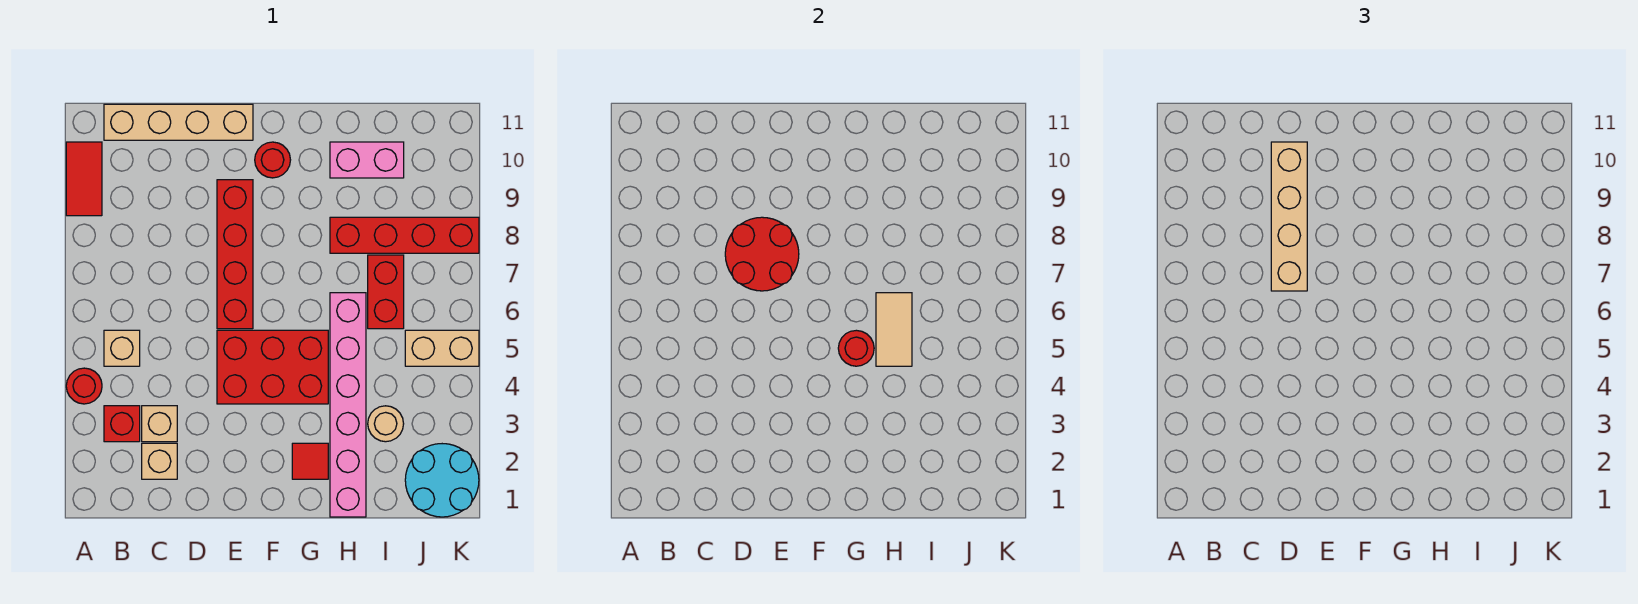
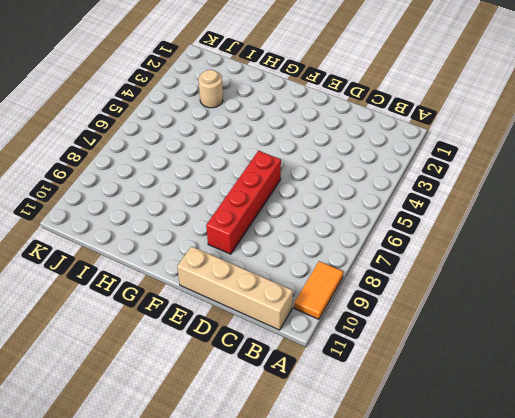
orange 1x2 tile [294,261,343,319] -> red 1x2 tile [66,142,102,216]
none -> red 1x1 round brick [66,368,102,404]
none -> red 1x1 brick [104,406,140,442]
none -> tan 1x1 brick [104,330,140,366]

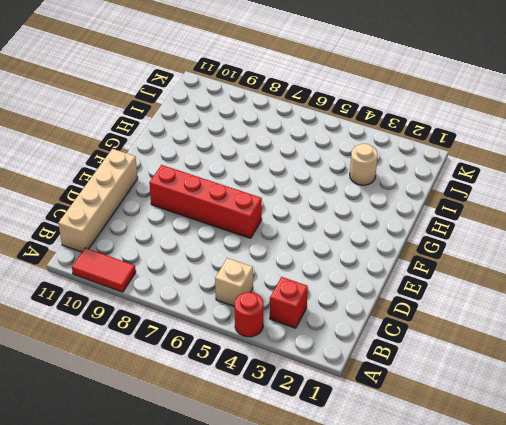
none -> tan 1x1 brick [142,443,177,479]
none -> tan 1x1 brick [142,406,177,442]
none -> red 2x3 brick [217,330,328,404]

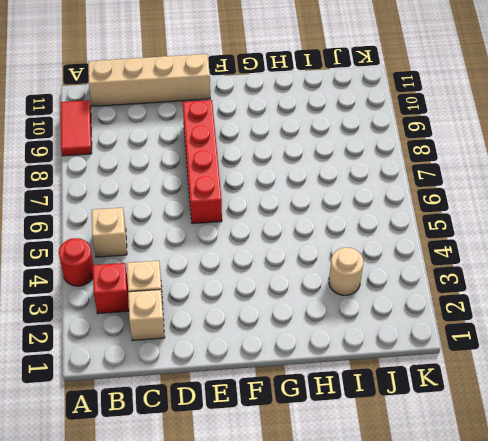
none -> red 2x3 brick [217,330,328,404]
none -> red 1x1 round brick [255,142,290,178]
none -> red 1x1 tile [292,443,328,479]

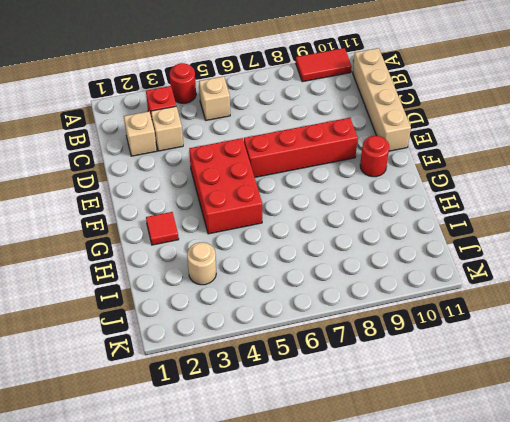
none -> pink 1x6 brick [330,293,366,517]
none -> red 1x4 brick [330,217,479,253]
none -> pink 1x2 brick [330,142,404,178]

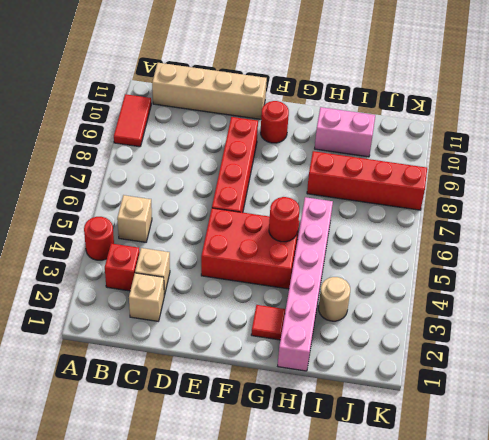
none -> red 1x2 brick [368,255,404,329]
none -> cyan 2x2 round brick [405,444,479,517]
none -> tan 1x2 brick [405,330,479,366]

